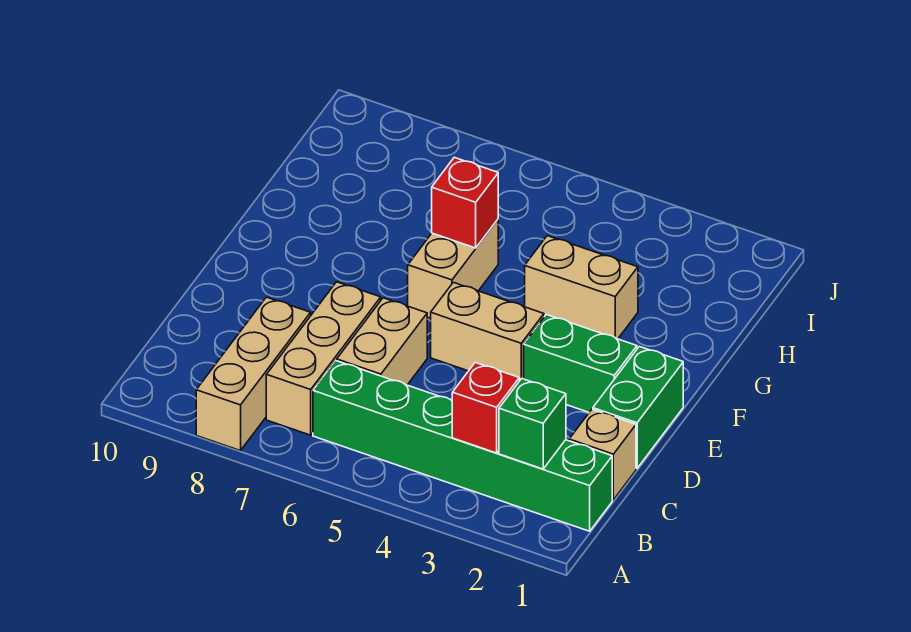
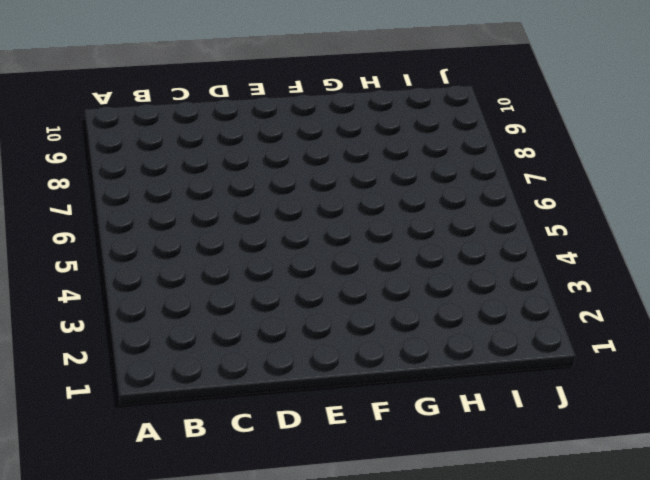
none -> tan 1x3 brick [196,297,311,451]
none -> green 1x6 brick [313,361,612,531]
none -> tan 1x3 brick [266,282,381,435]

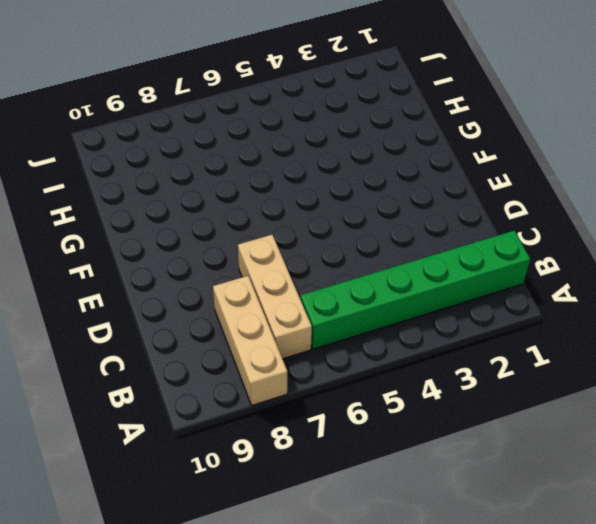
none -> tan 1x1 brick [569,409,636,500]
none -> tan 1x2 brick [337,298,427,385]
none -> green 1x2 brick [593,346,683,468]

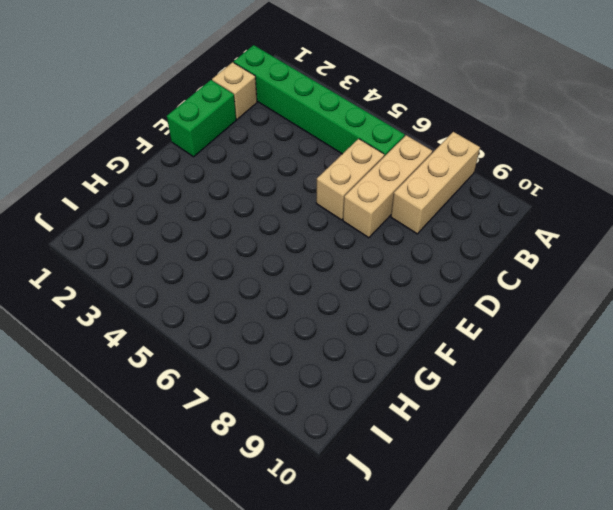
none -> green 1x2 brick [524,314,637,412]
none -> tan 1x2 brick [431,282,544,381]
none -> tan 1x2 brick [408,219,498,318]

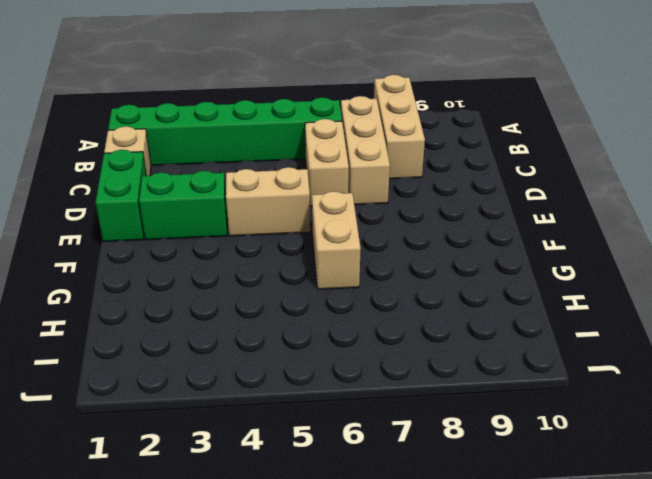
none -> tan 1x2 brick [525,236,638,339]
none -> green 1x1 brick [499,378,566,469]
none -> red 1x1 brick [452,363,519,453]

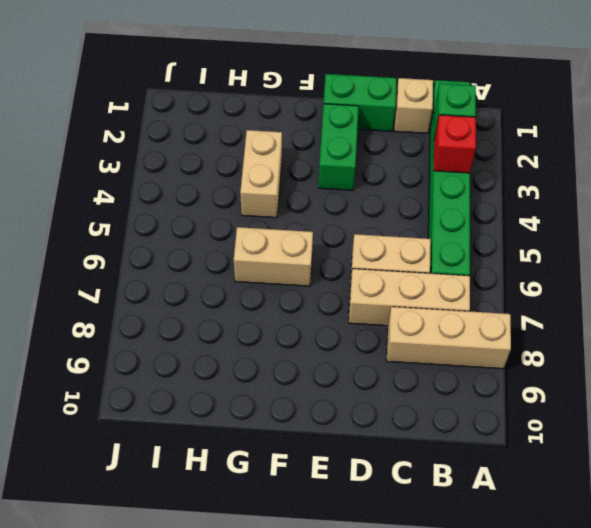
none -> tan 1x2 brick [431,282,544,381]
none -> red 1x1 brick [432,157,498,248]

